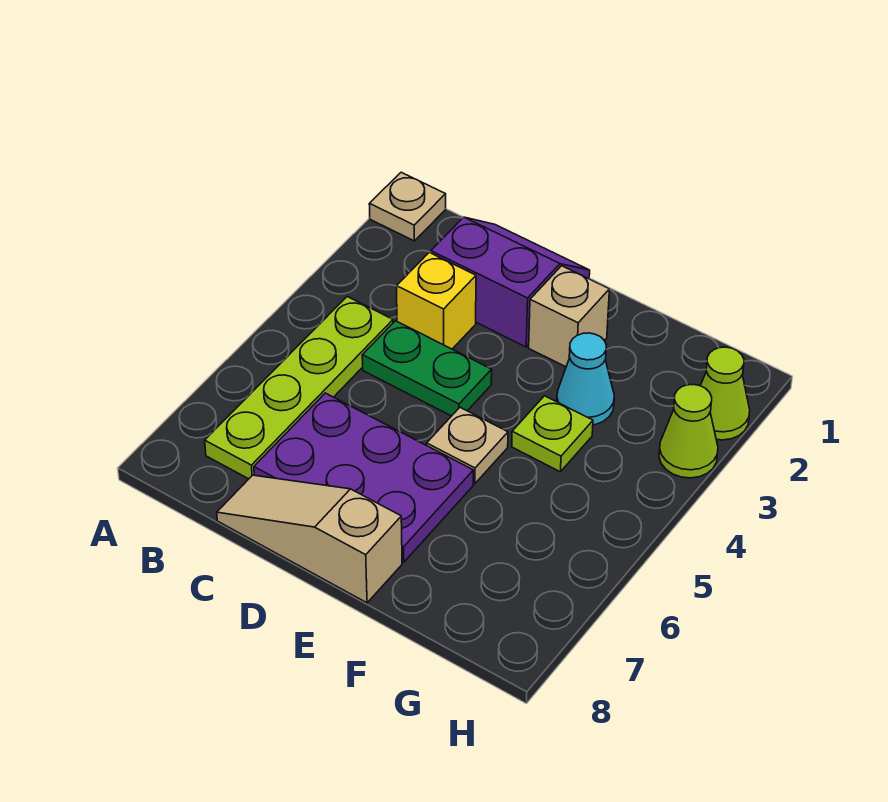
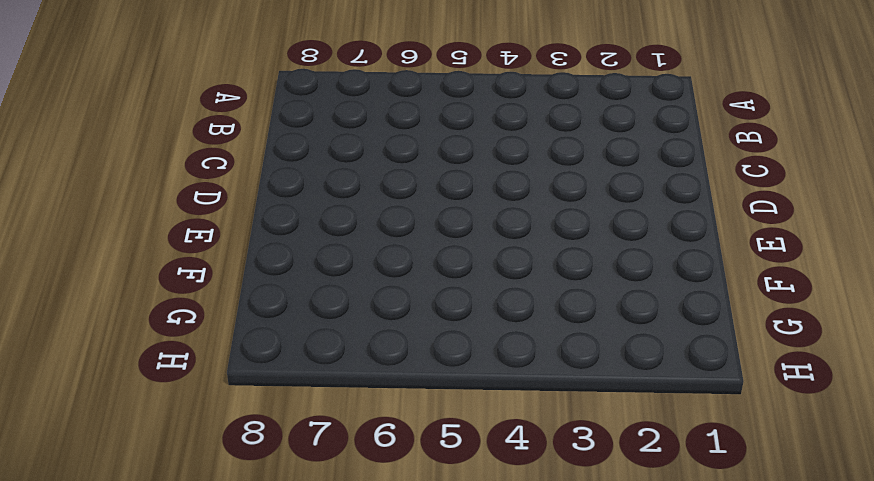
none -> tan 1x1 plate [369,172,446,241]
none -> lime 1x4 plate [205,297,393,479]
none -> purple 2x2 slope [431,217,590,347]

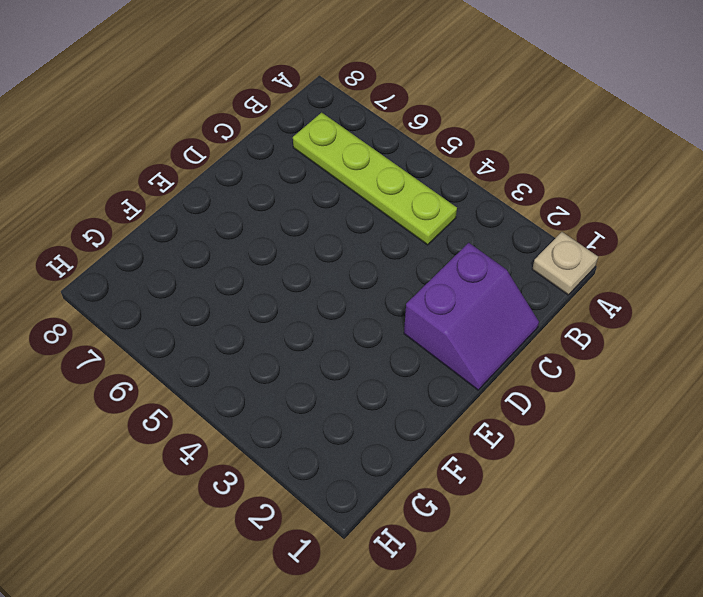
none -> yellow 1x1 brick [397,252,476,349]
none -> green 1x2 plate [362,321,492,416]
none -> purple 2x3 plate [254,393,473,562]

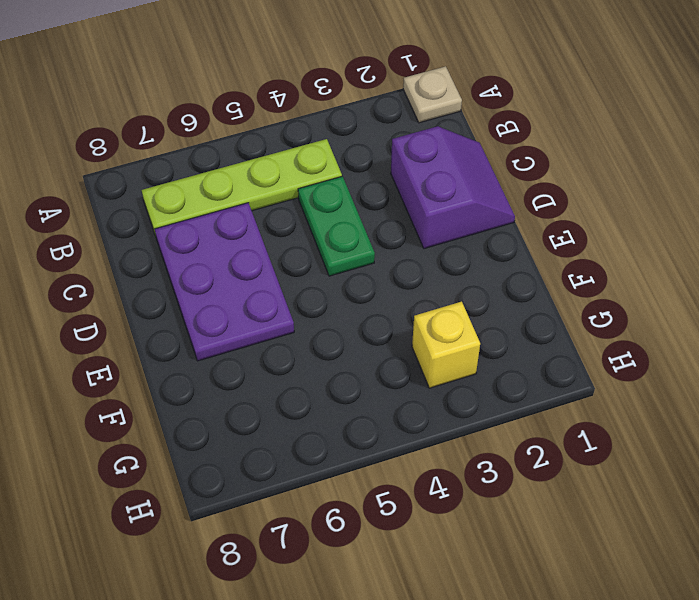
yellow 1x1 brick [412,302,480,388] -> yellow 1x1 brick moved to [397,252,476,349]
none -> tan 1x3 slope [217,475,402,603]
none -> tan 1x1 brick [529,266,609,367]
none -> tan 1x1 plate [427,407,508,484]

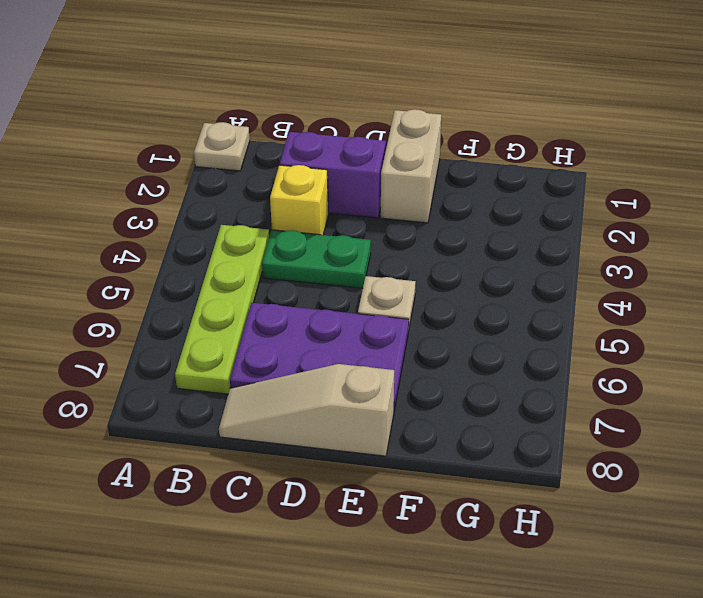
tan 1x2 brick [381,109,441,223] -> tan 1x1 brick [529,266,609,367]
none -> cyan 1x1 cone [557,333,614,425]
none -> lime 1x1 plate [512,396,593,472]
none -> lime 1x1 cone [700,347,750,440]

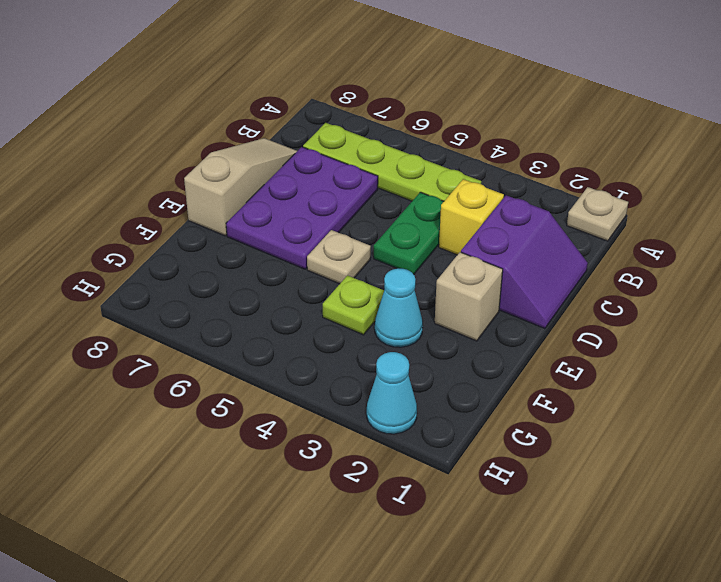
cyan 1x1 cone [367,352,417,434] -> lime 1x1 cone [700,347,750,440]
none -> lime 1x1 cone [659,385,718,478]

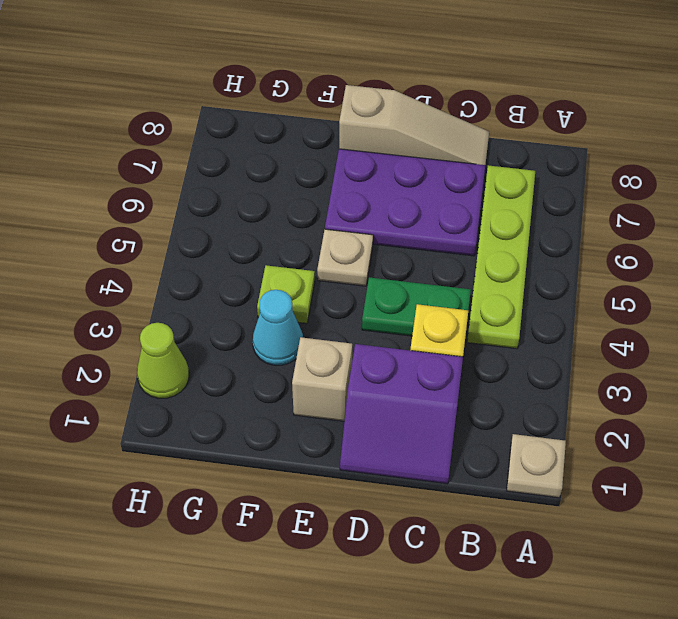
none -> lime 1x1 cone [659,385,718,478]

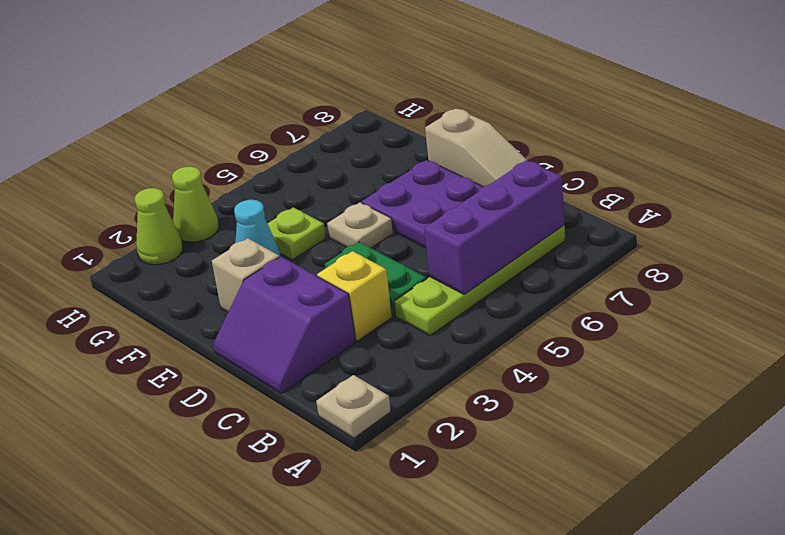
purple 1x3 brick [424,160,565,294] -> none

